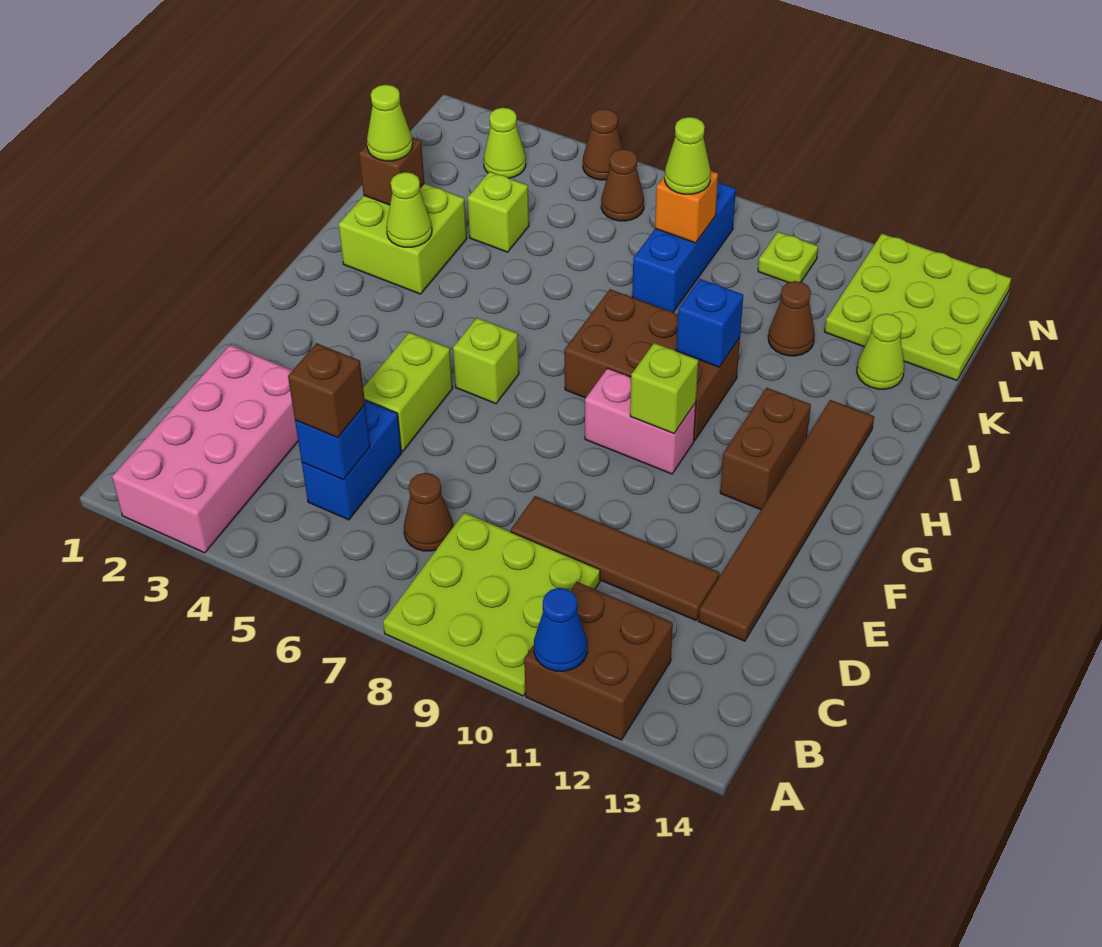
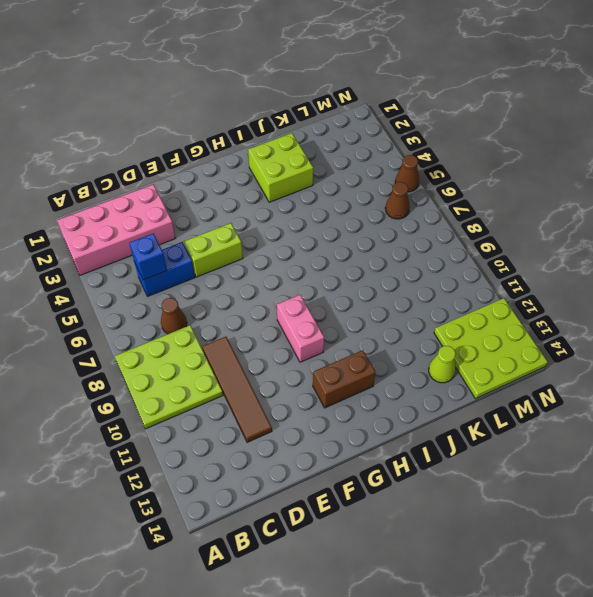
none -> brown 2x2 brick [524,582,673,740]
none -> brown 1x6 tile [698,400,874,641]
none -> lime 1x1 brick [453,318,519,404]
none -> brown 2x3 brick [564,289,740,441]

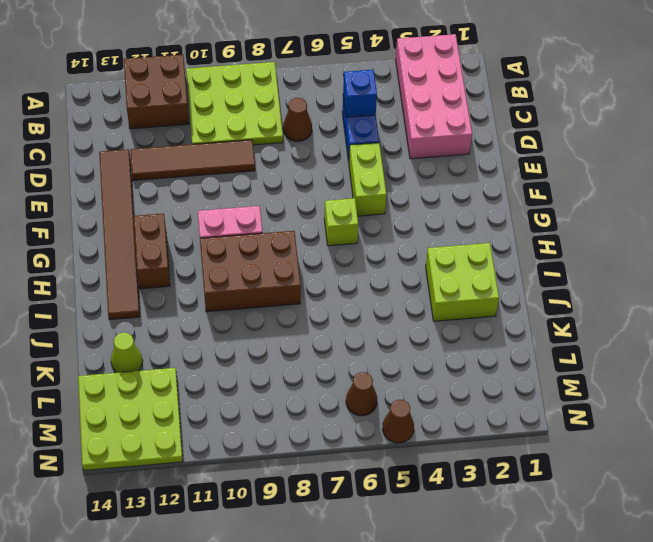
none -> lime 1x1 brick [468,172,529,252]
none -> blue 1x3 brick [632,182,736,312]
none -> brown 1x1 cone [768,281,815,356]
none -> lime 1x1 cone [484,108,526,178]

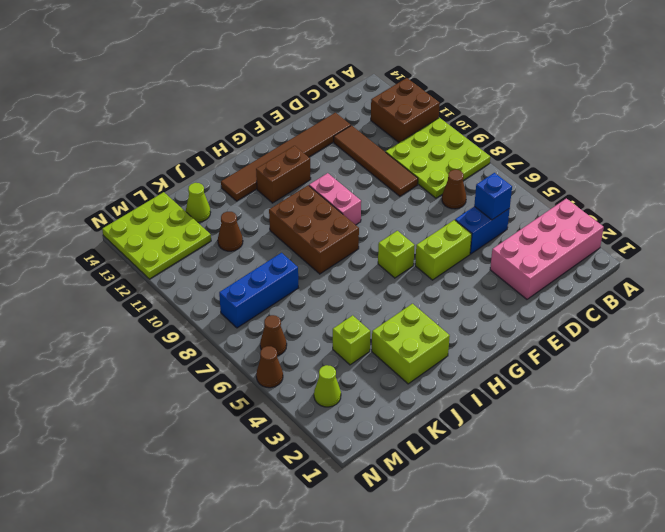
none -> lime 1x1 plate [758,232,818,283]
none -> blue 1x1 cone [534,588,587,671]
none -> lime 1x1 brick [630,343,698,433]
none -> lime 1x1 cone [386,172,432,247]

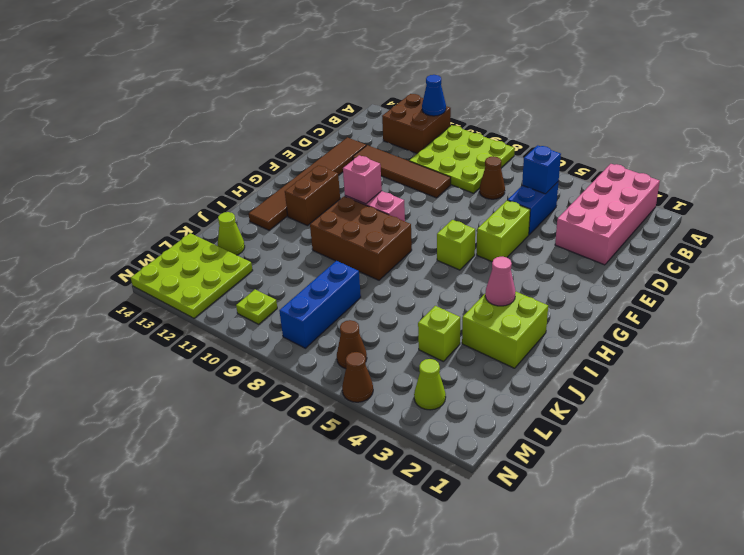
pink 1x1 brick [343,155,382,204] -> lime 1x1 brick [630,343,698,433]
pink 1x1 cone [485,257,516,306] -> lime 1x1 cone [386,172,432,247]
none -> brown 1x1 cone [768,281,815,356]
none -> blue 1x1 brick [676,279,743,367]
none -> brown 1x1 brick [359,137,424,205]
none -> orange 1x1 brick [655,171,718,243]

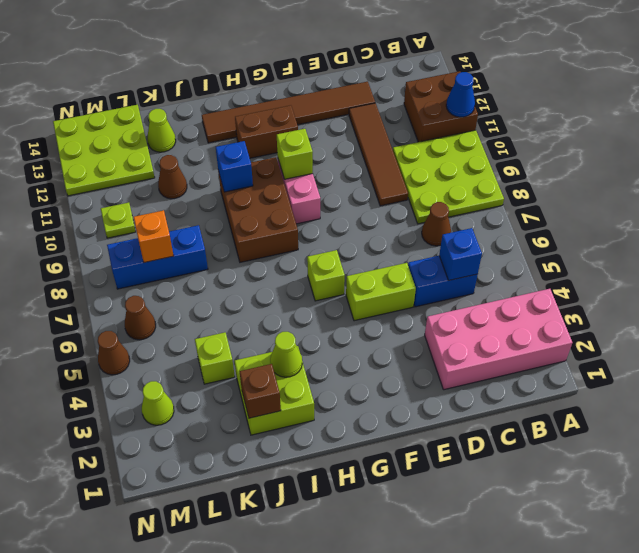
none -> brown 1x1 brick [288,343,365,438]
none -> lime 1x1 cone [367,85,412,161]
none -> lime 1x1 cone [665,117,711,194]

